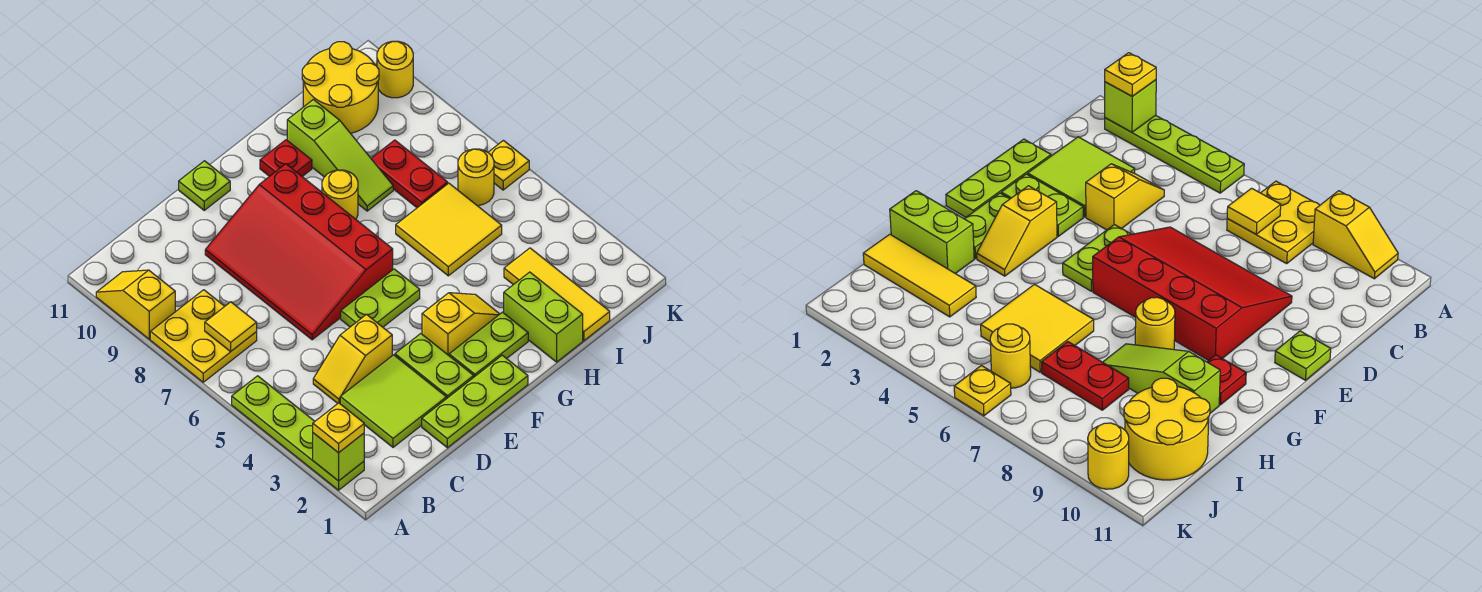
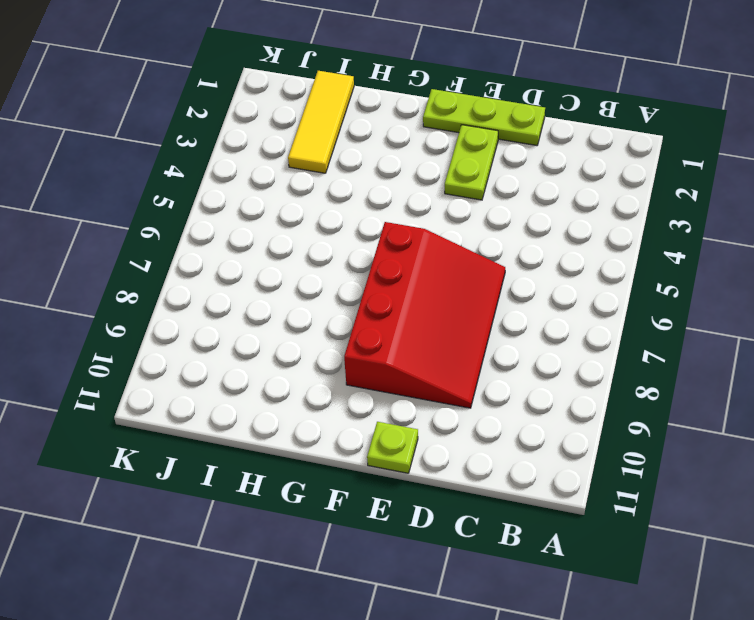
none -> lime 1x4 plate [232,376,364,490]
none -> yellow 2x2 plate [150,290,257,382]
none -> yellow 1x2 slope [96,270,175,339]

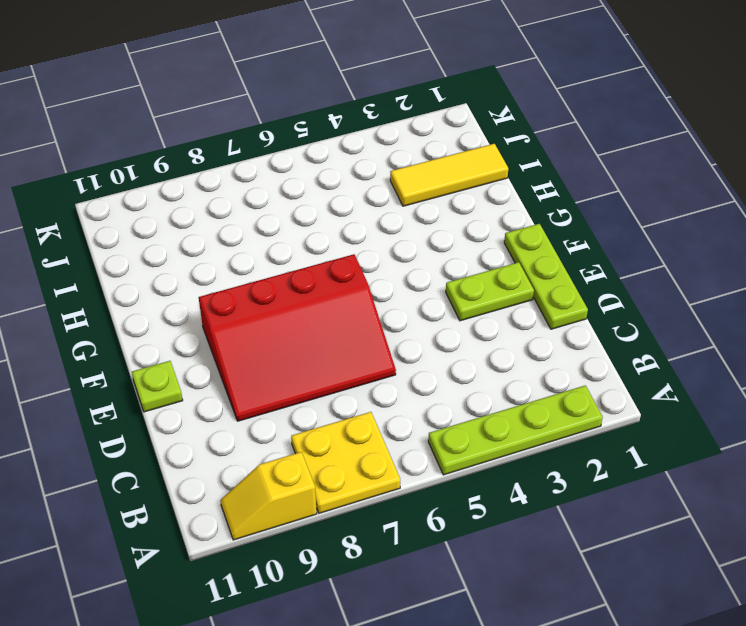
none -> lime 2x2 tile [340,355,446,447]
none -> yellow 1x2 slope [313,314,392,403]
none -> lime 1x2 plate [341,269,420,327]

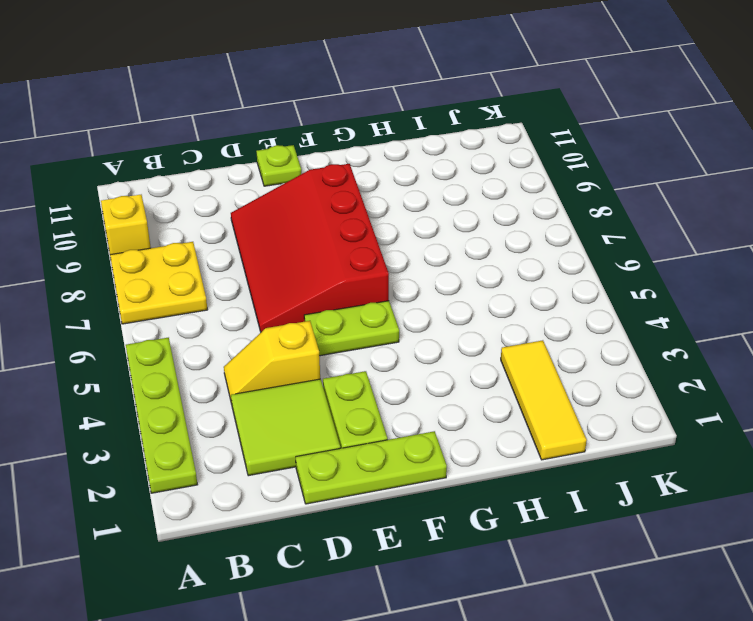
none -> lime 1x2 plate [449,312,528,377]
none -> yellow 1x2 slope [422,293,499,355]
none -> yellow 1x1 round brick [322,170,358,219]

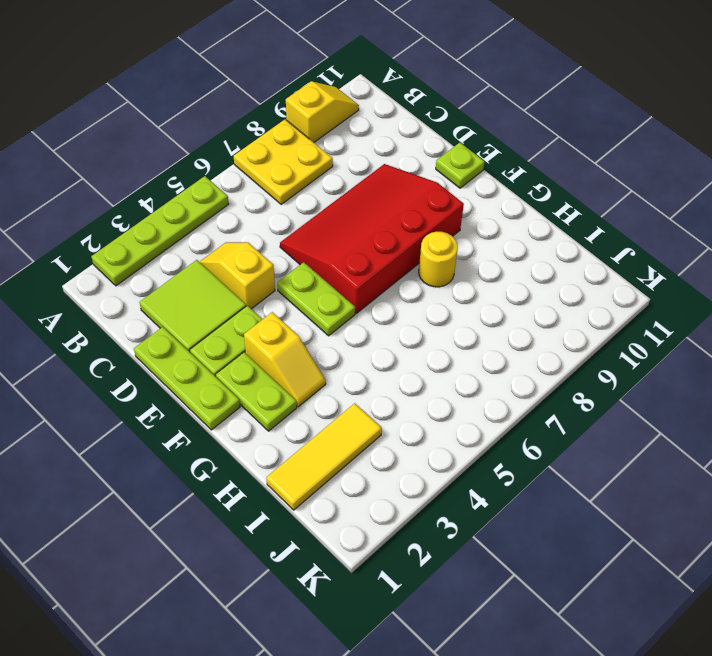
none -> red 1x1 plate [260,140,312,176]
none -> lime 1x2 brick [504,272,583,362]
none -> yellow 2x2 tile [396,183,502,276]

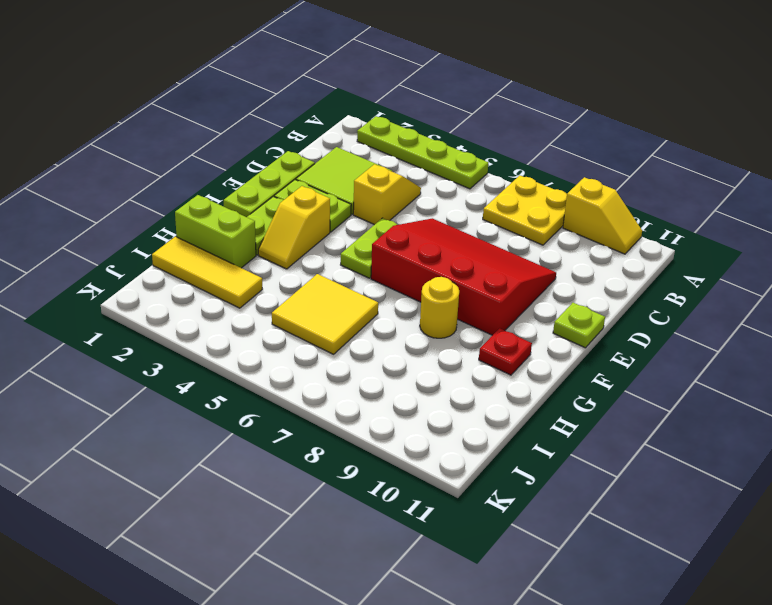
none -> lime 1x3 slope [287,99,393,211]
none -> red 1x2 plate [371,140,448,208]
none -> yellow 2x2 round brick [302,42,379,133]

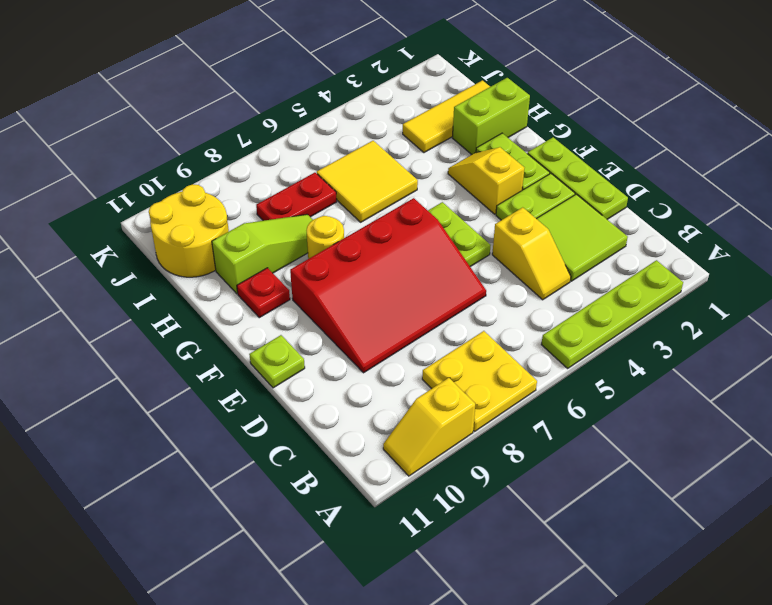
none -> yellow 1x1 round brick [458,149,494,206]
none -> yellow 1x1 plate [488,140,529,190]
none -> yellow 1x1 round brick [377,41,413,98]

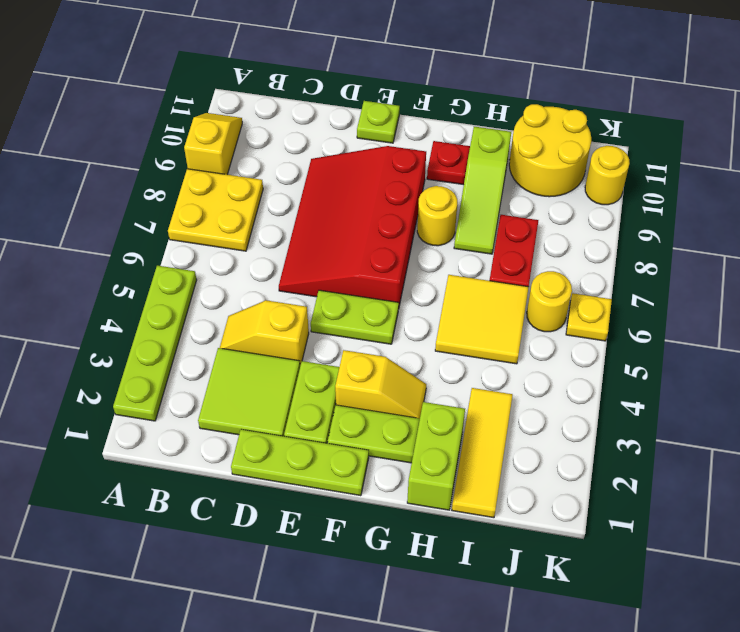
none -> lime 1x1 brick [313,433,364,481]
none -> yellow 1x1 tile [205,302,257,351]
none -> yellow 1x1 plate [313,403,364,453]

